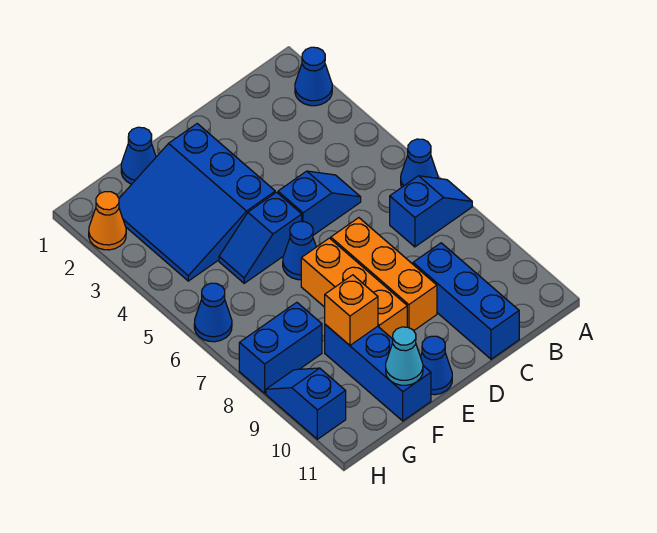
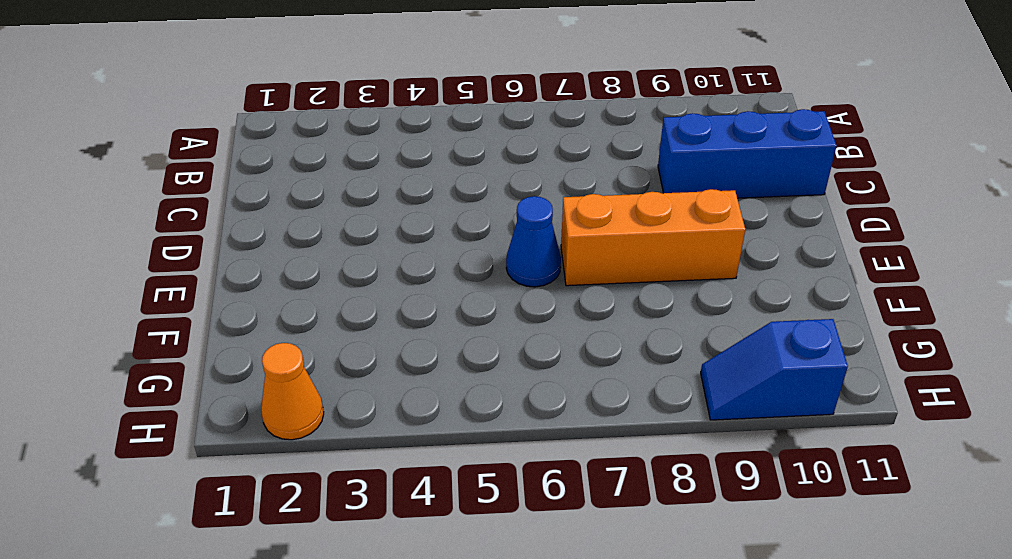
none -> blue 1x1 cone [295,47,332,106]
none -> blue 1x1 cone [401,139,438,187]
none -> blue 1x2 slope [390,176,472,247]

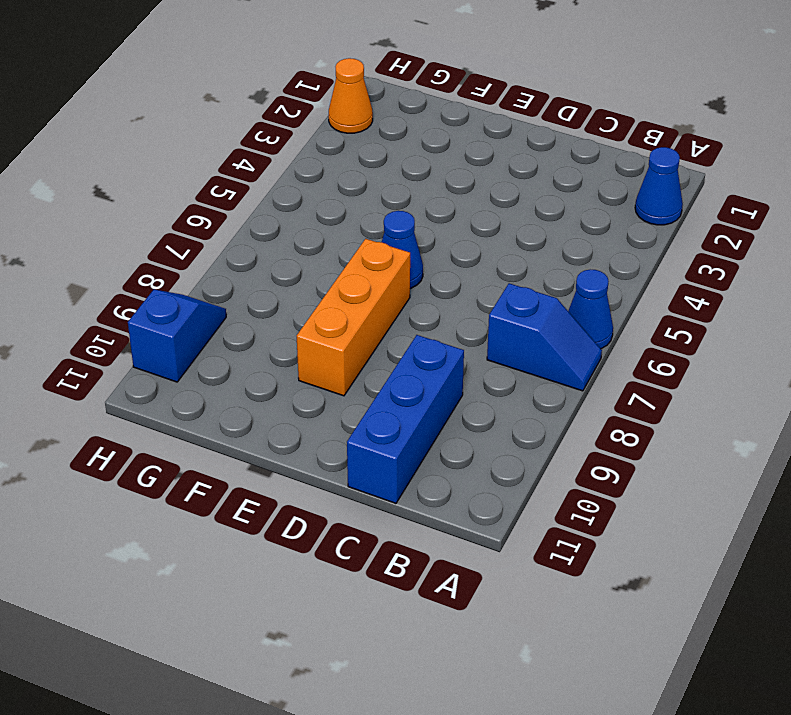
none -> blue 1x2 slope [278,171,361,235]
none -> orange 1x3 brick [331,218,437,331]
none -> blue 3x3 slope [119,124,275,281]

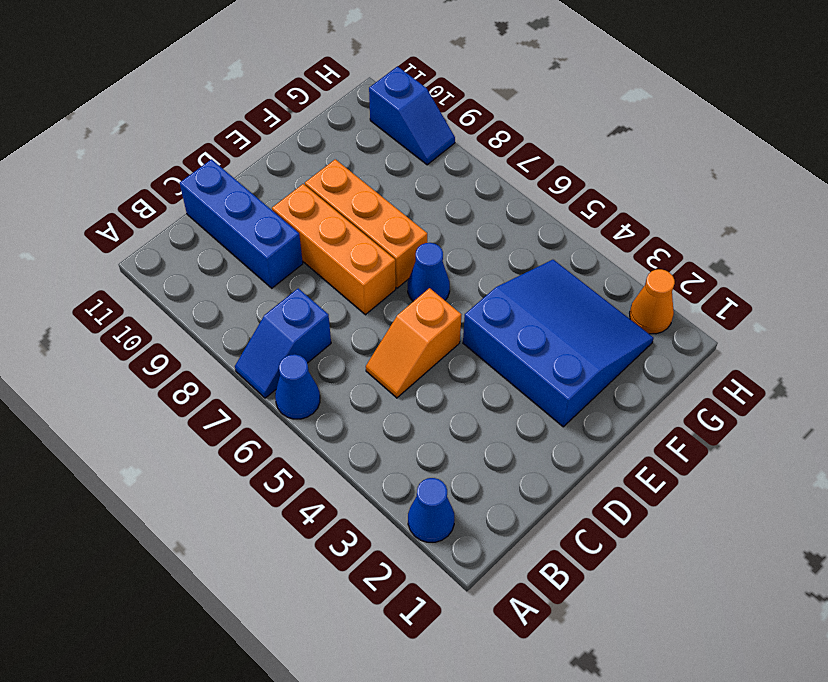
orange 1x2 slope [366,288,461,398] -> blue 1x2 slope [278,171,361,235]
none -> blue 1x2 slope [219,192,302,283]
none -> blue 1x1 cone [420,336,452,395]
none -> blue 1x1 cone [121,127,156,184]

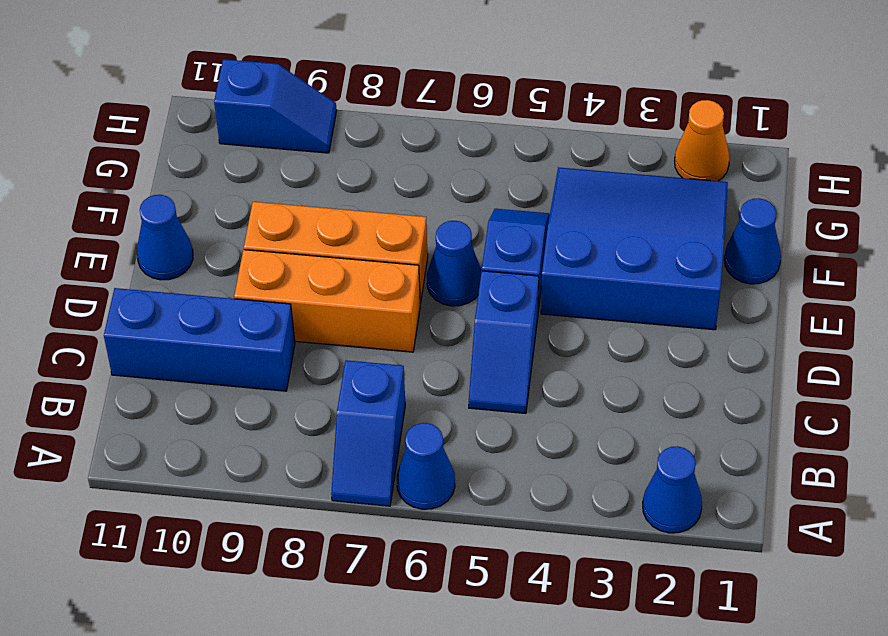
none -> blue 1x3 brick [325,324,431,421]
none -> blue 1x2 brick [239,302,322,393]
none -> blue 1x1 cone [194,283,232,342]

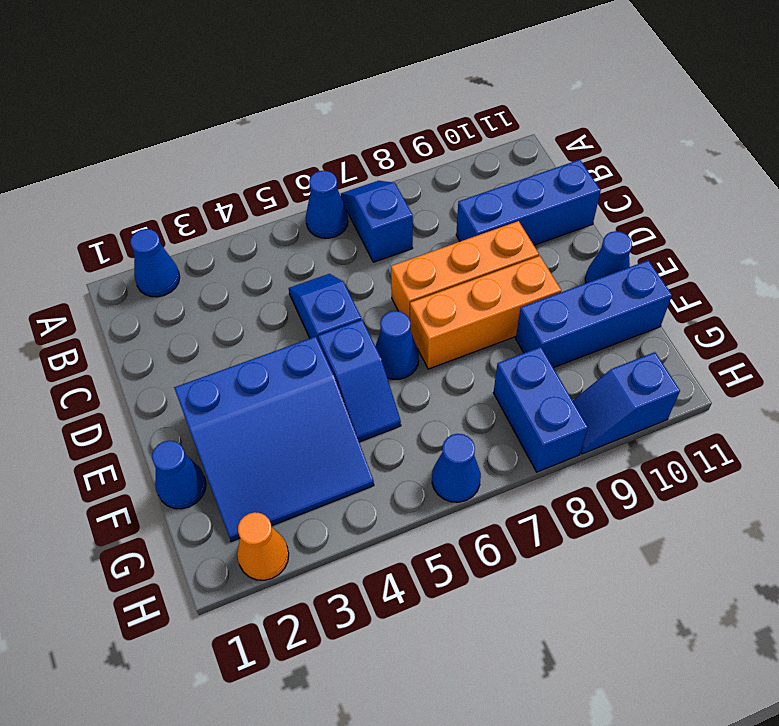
none -> orange 1x1 brick [325,275,378,345]
none -> cyan 1x1 cone [386,327,423,385]

